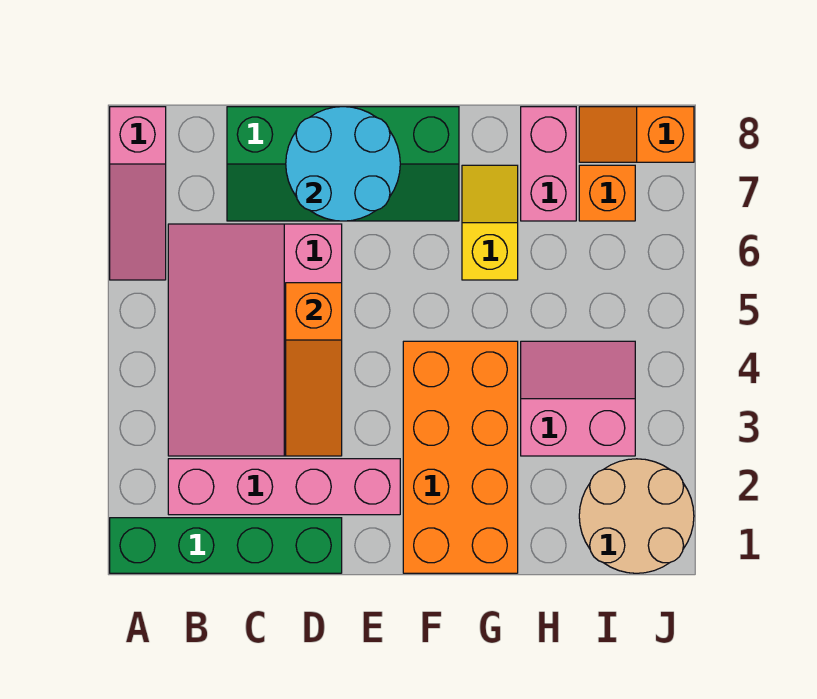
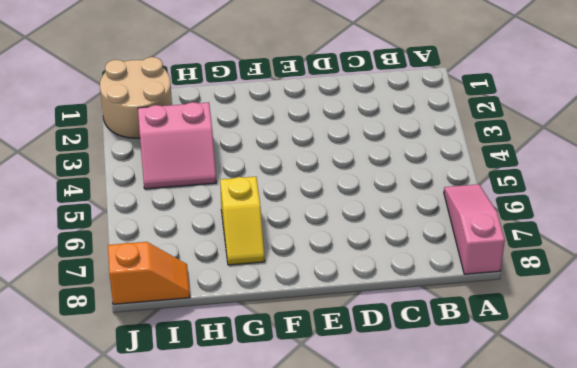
none -> green 1x4 brick [110,518,342,573]
none -> pink 1x4 brick [168,459,400,515]
none -> pink 3x4 slope [168,224,342,456]

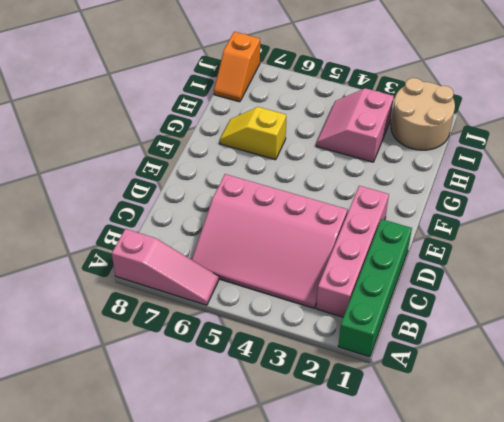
none -> green 2x4 slope [227,107,459,221]
none -> orange 2x4 brick [403,341,518,573]
none -> pink 1x2 brick [521,107,576,221]

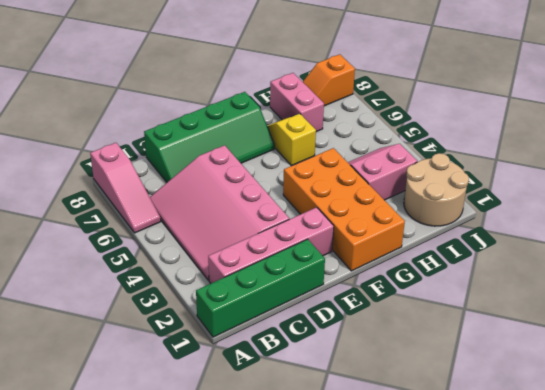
none -> orange 1x1 brick [579,165,635,221]
none -> orange 1x3 slope [286,283,342,456]
none -> cyan 2x2 round brick [286,107,400,221]

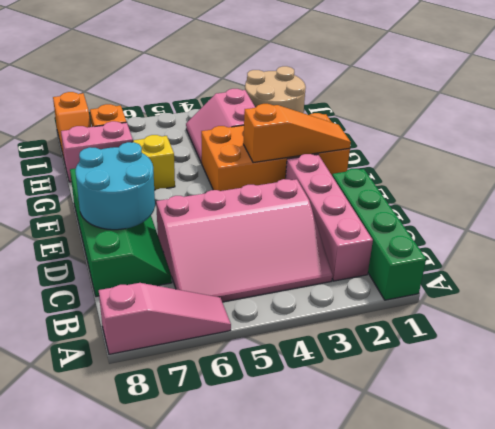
orange 1x3 slope [243,104,351,163] -> orange 1x3 slope moved to [286,283,342,456]

